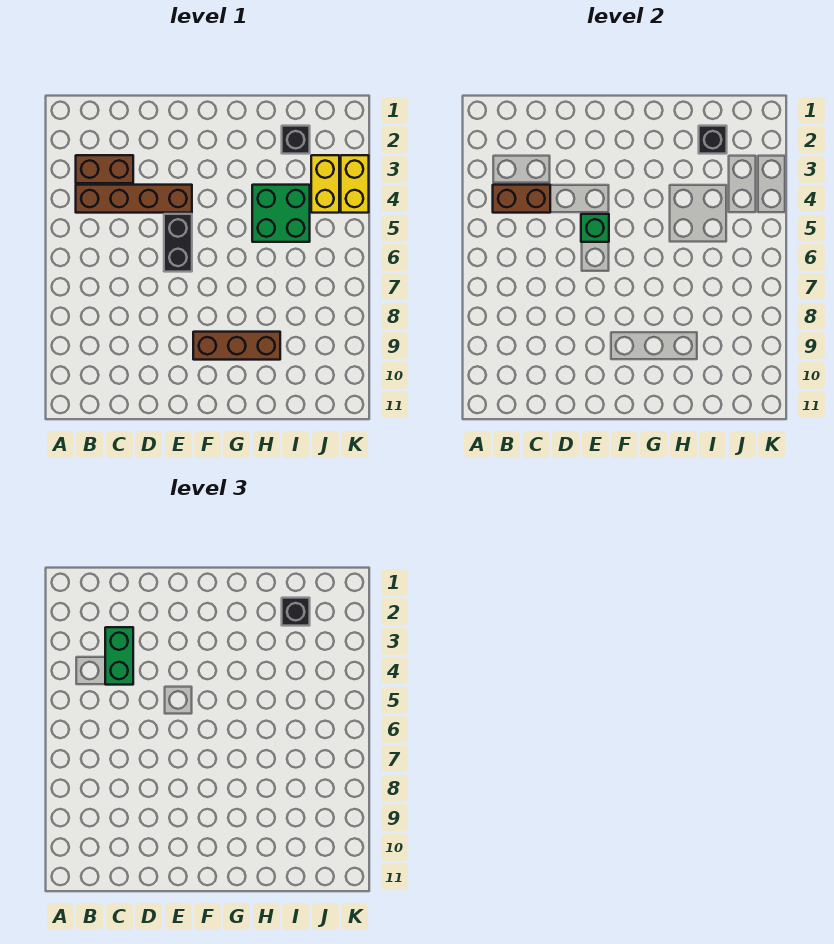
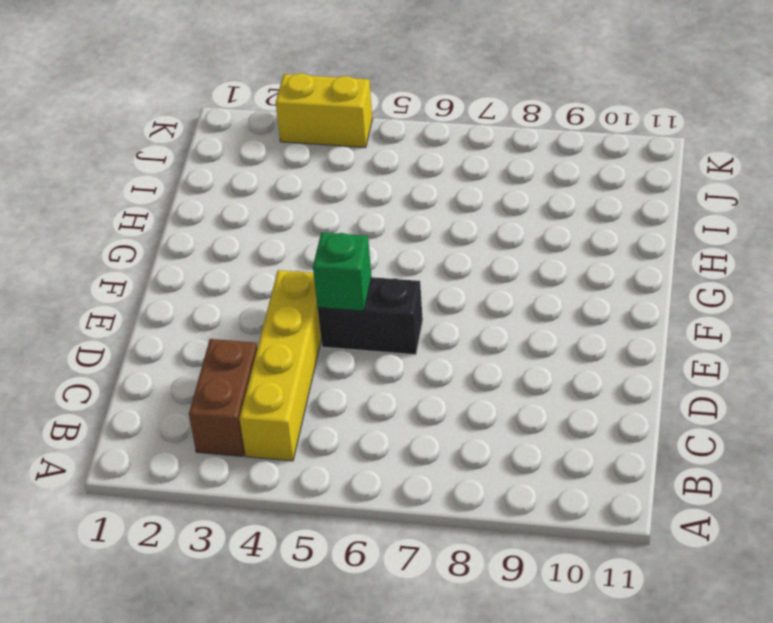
yellow 1x4 brick [240,270,321,461] -> brown 1x4 brick [76,185,192,213]
none -> brown 1x3 brick [193,332,280,360]
none -> green 2x2 brick [252,185,310,242]
none -> black 1x1 brick [282,126,310,154]

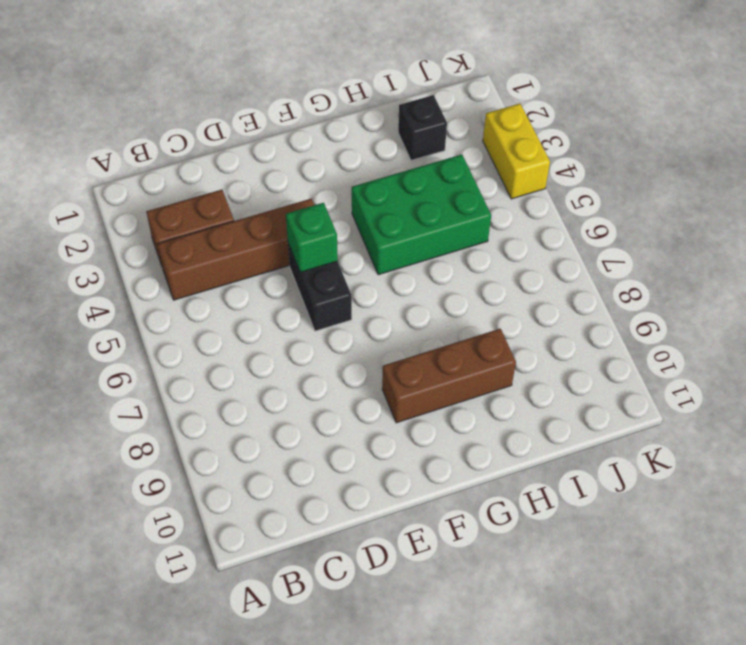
green 2x3 brick [352,155,491,275] -> green 2x2 brick [252,185,310,242]
none -> yellow 1x2 brick [311,155,339,213]
none -> brown 1x2 brick [493,185,550,213]
none -> black 1x1 brick [699,126,727,154]

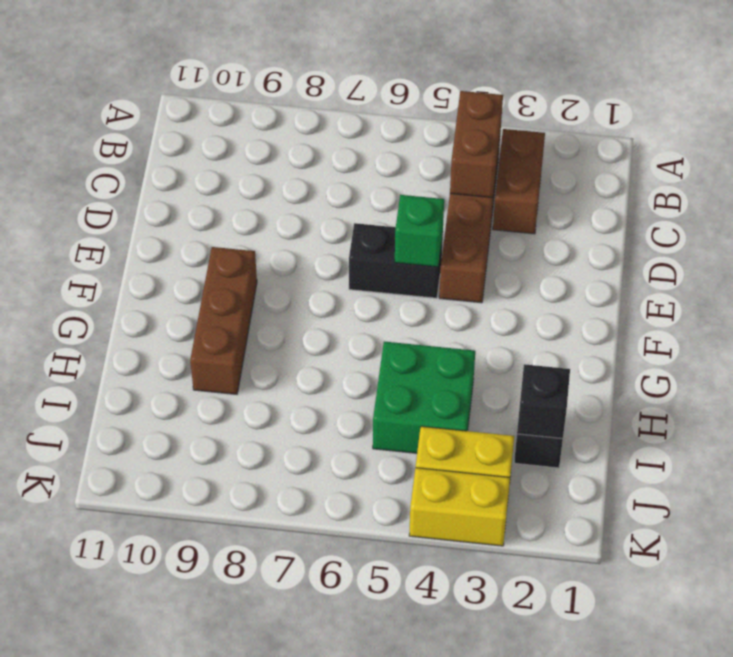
none -> green 1x2 brick [105,627,133,685]
none -> black 1x1 brick [282,598,310,626]

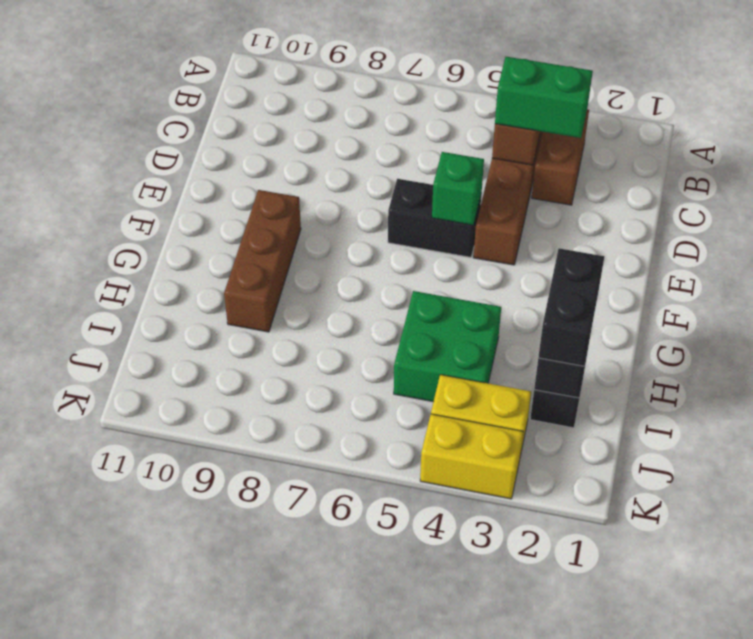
black 1x2 brick [538,248,604,366] -> black 1x1 brick [282,598,310,626]

